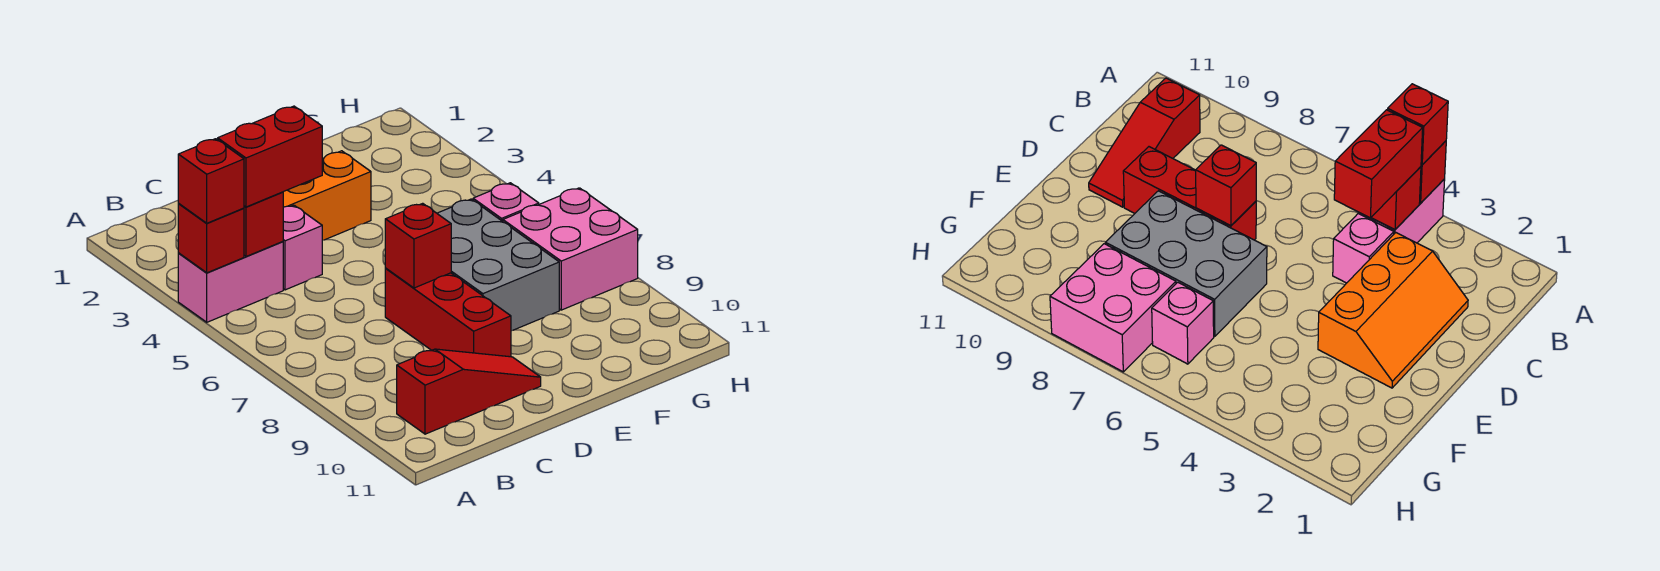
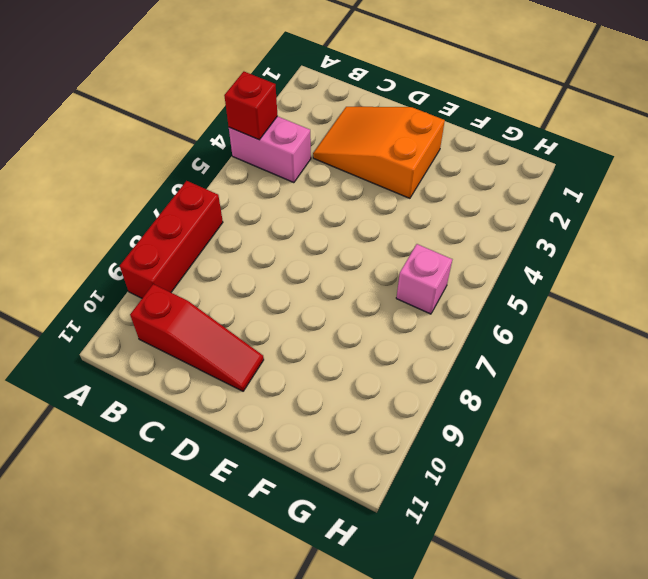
red 1x3 brick [120,181,223,298] -> red 1x3 brick moved to [385,269,511,357]
orange 2x3 slope [313,107,445,198] -> orange 2x3 slope turned to [283,151,371,240]
none -> pink 1x1 brick [283,205,322,290]
none -> grey 2x3 brick [437,199,559,331]
none -> pink 2x2 brick [503,188,638,310]

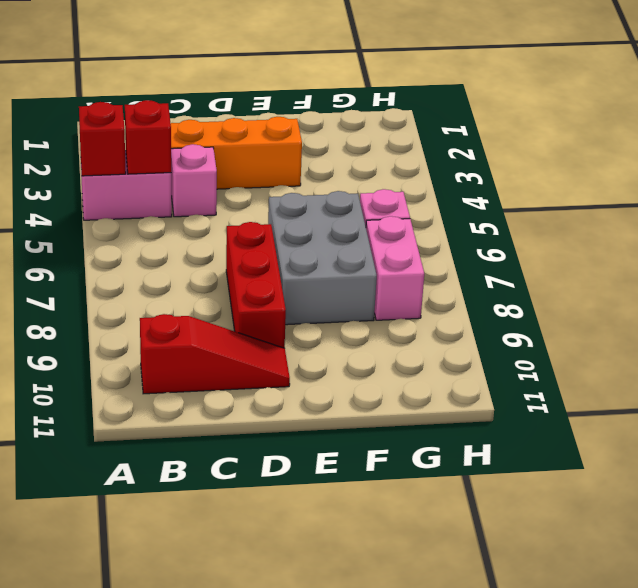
pink 1x2 brick [366,216,424,320] -> pink 2x2 brick [503,188,638,310]
none -> red 1x1 brick [385,203,451,288]
none -> red 1x1 brick [178,139,244,223]
none -> red 1x2 brick [218,106,323,207]

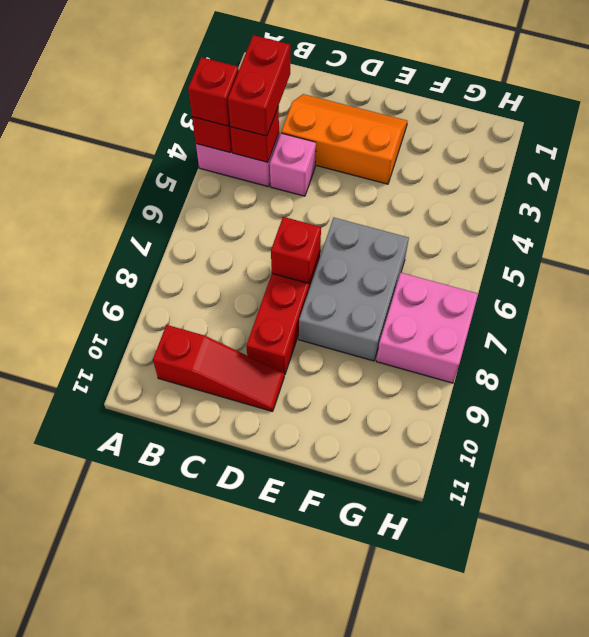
red 1x2 brick [228,35,290,136] -> red 1x2 brick turned to [218,106,323,207]
none -> pink 1x1 brick [473,183,539,221]

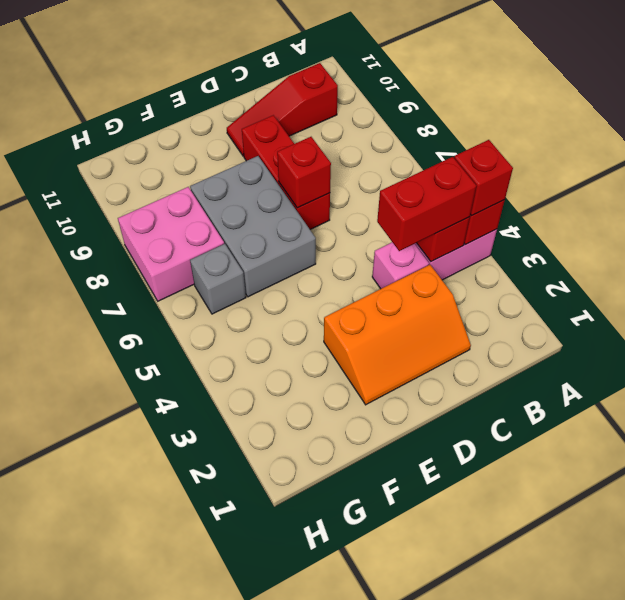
grey 1x1 brick [190,244,246,314] -> pink 1x1 brick [473,183,539,221]

